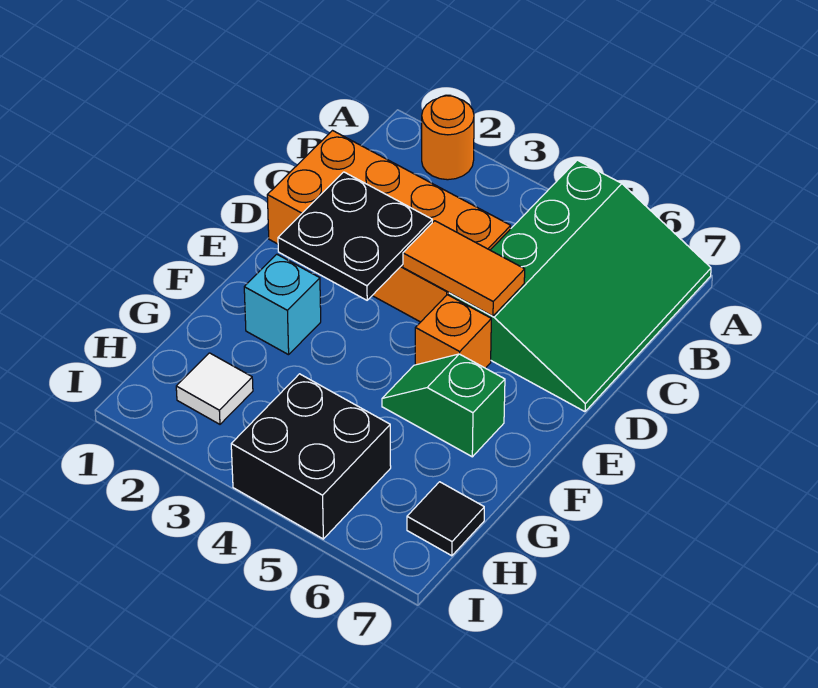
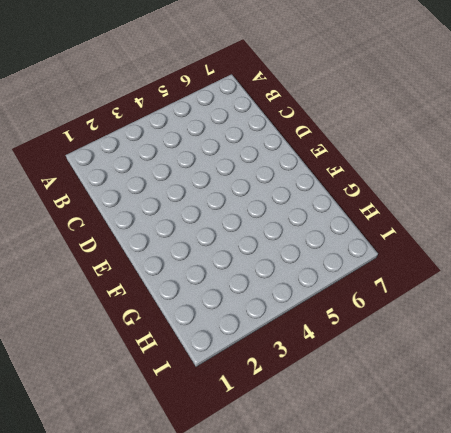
none -> orange 1x1 round brick [422,96,474,180]
none -> green 3x4 slope [449,160,711,412]

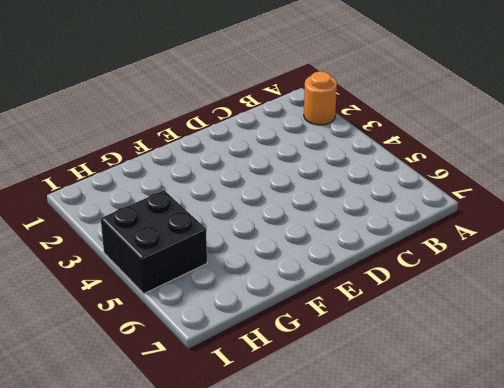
none -> green 3x4 slope [449,160,711,412]
none -> orange 2x4 brick [267,131,511,322]

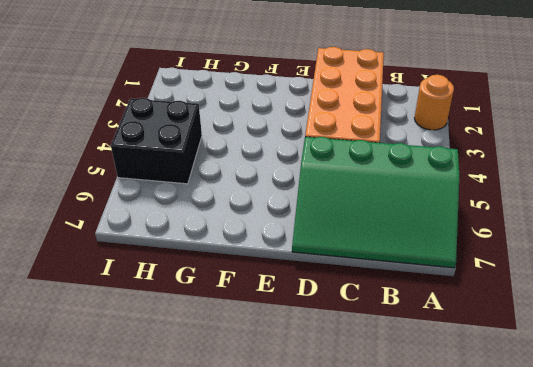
none -> orange 1x1 brick [415,295,491,368]
none -> cyan 1x1 brick [244,254,321,355]

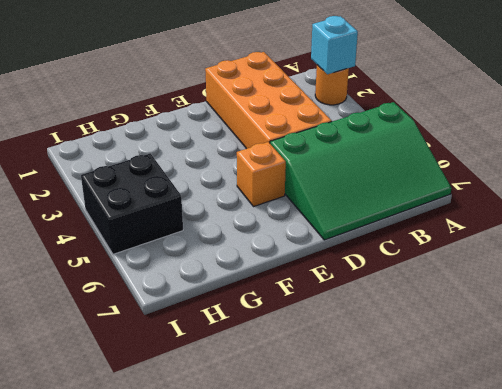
cyan 1x1 brick [311,16,358,74] -> cyan 1x1 brick moved to [244,254,321,355]
none -> green 1x2 slope [382,354,505,457]
none -> white 1x1 tile [176,353,253,424]

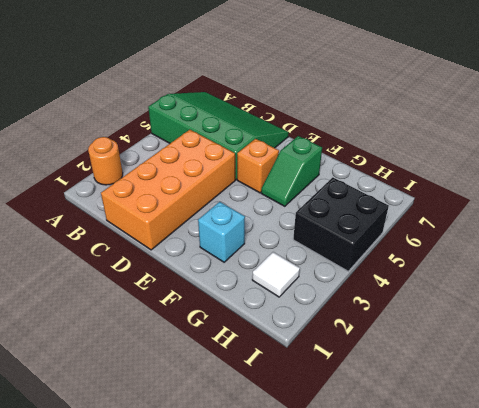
none -> black 1x1 tile [407,482,484,556]
none -> black 2x2 plate [278,172,432,300]

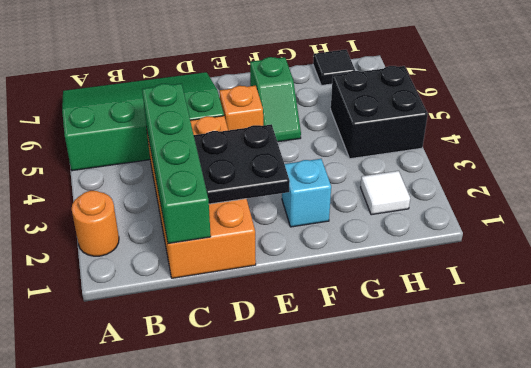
green 1x4 brick [142,84,211,243] -> none
none -> orange 1x2 tile [403,221,525,316]

